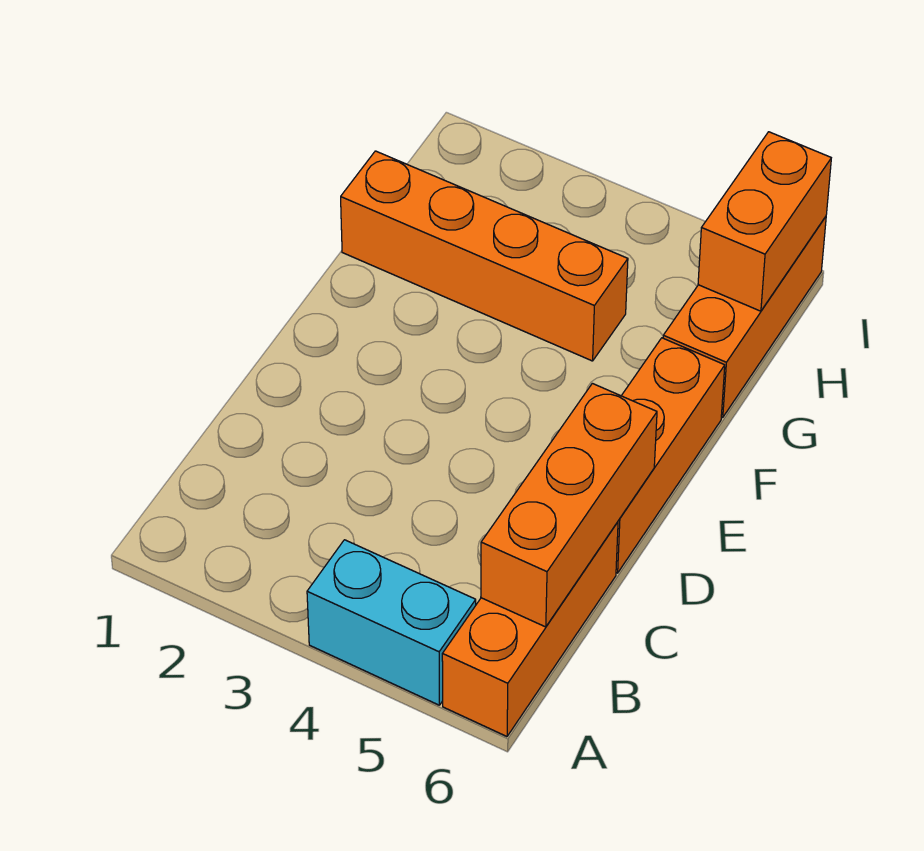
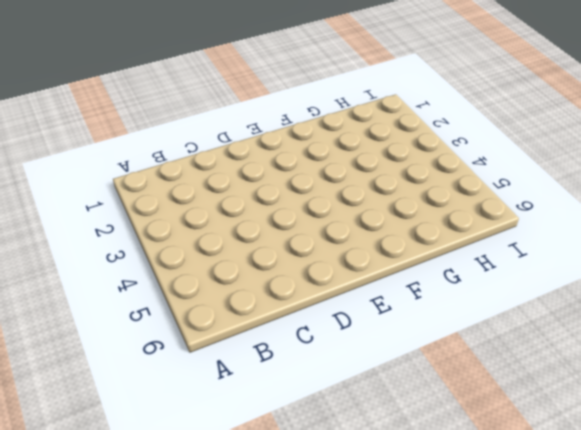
none -> cyan 1x2 brick [307,540,476,705]
none -> orange 1x3 brick [442,522,618,736]

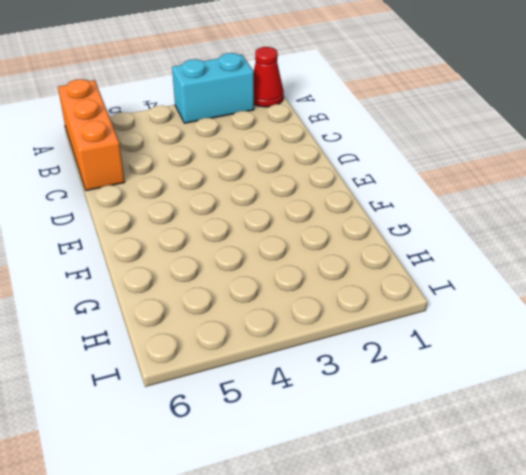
red 1x1 cone [254,47,284,107] -> none
cyan 1x2 brick [172,53,254,123] -> cyan 1x2 brick moved to [307,540,476,705]
none -> orange 1x3 brick [616,338,725,573]
none -> orange 1x4 brick [341,151,628,361]

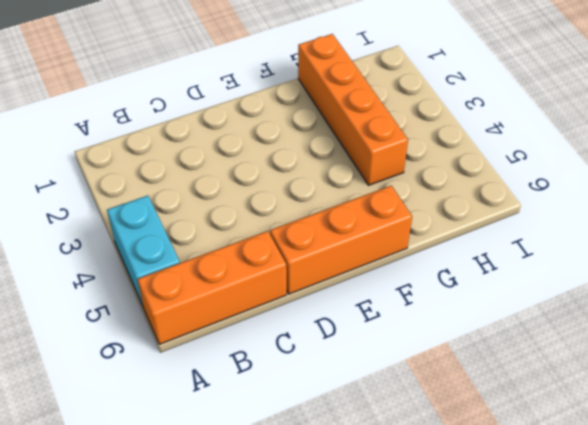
none -> orange 1x3 brick [663,217,826,417]
none -> orange 1x3 brick [481,383,657,627]

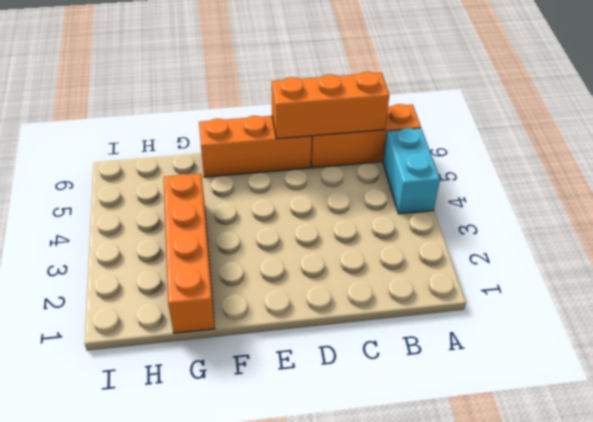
none -> orange 1x3 brick [663,217,826,417]
none -> orange 1x2 brick [698,132,831,311]

